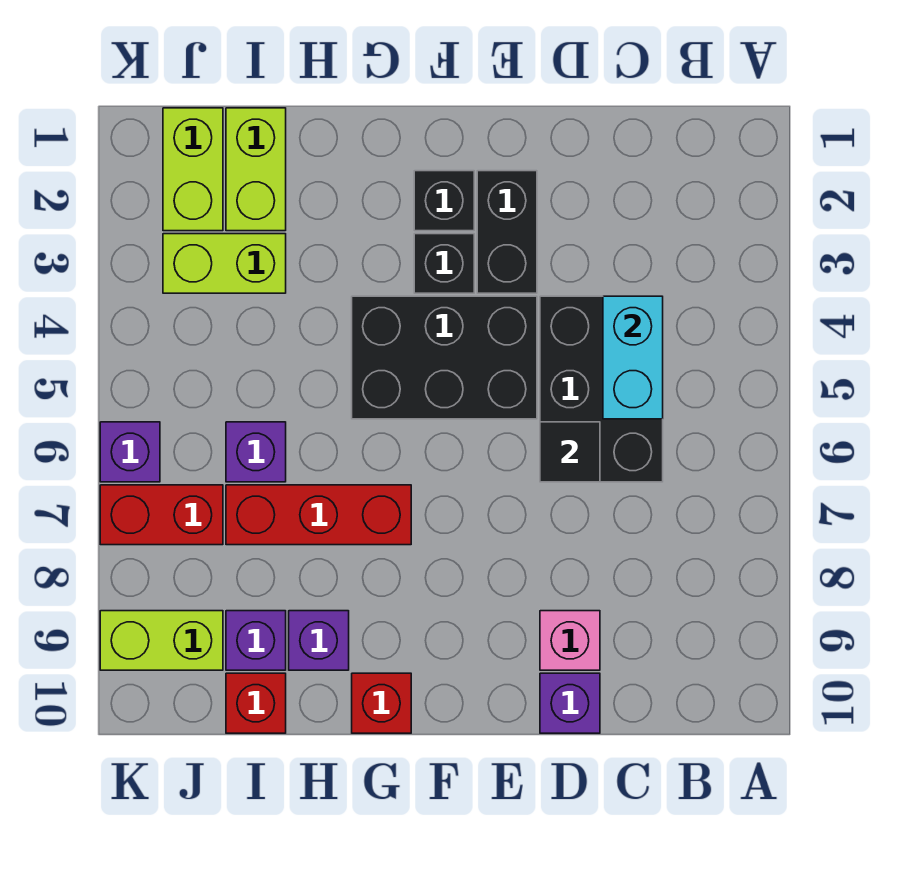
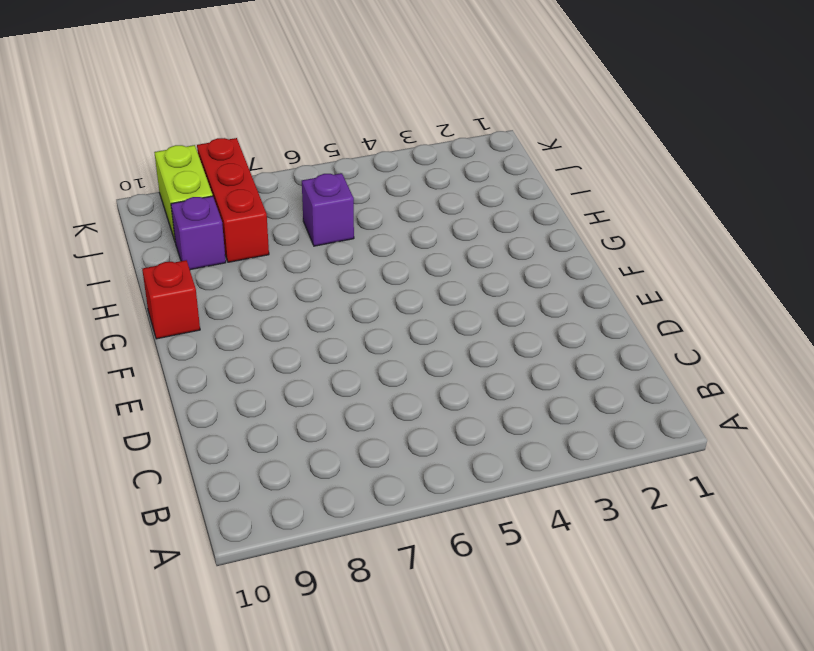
red 1x3 brick [197,138,269,262] -> red 1x3 brick moved to [226,485,411,545]
none -> black 2x3 brick [540,296,663,482]
none -> pink 1x1 brick [540,611,600,670]
none -> purple 1x1 brick [540,673,600,733]

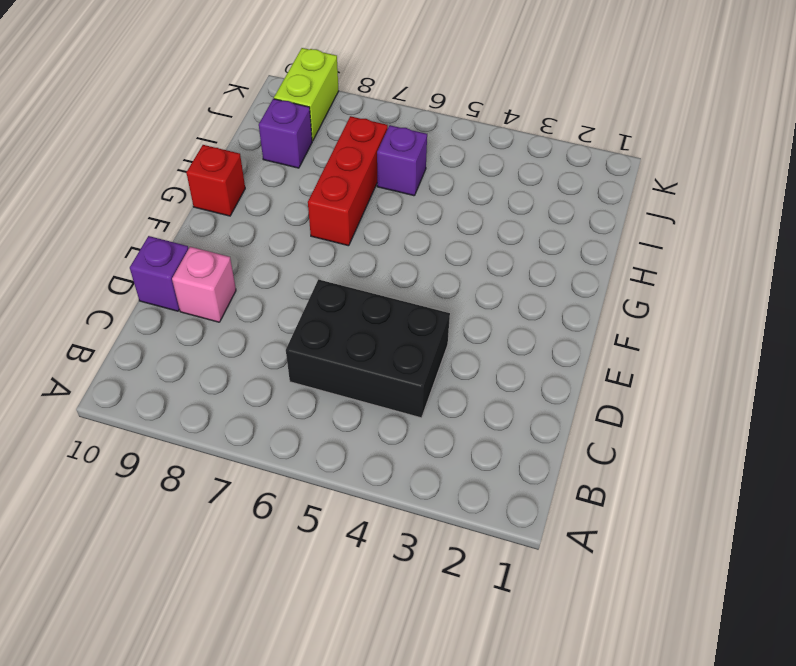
none -> black 1x2 brick [477,171,537,293]
none -> black 2x3 brick [352,296,537,419]
none -> black 1x1 brick [414,171,474,231]

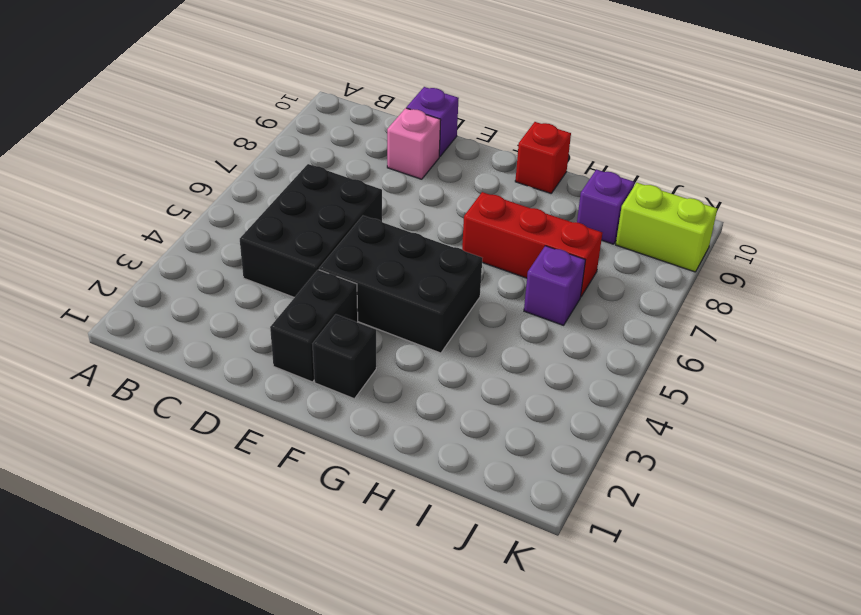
none -> black 1x1 brick [414,234,474,293]
none -> purple 1x1 brick [289,611,349,670]
none -> lime 1x2 brick [226,108,286,231]

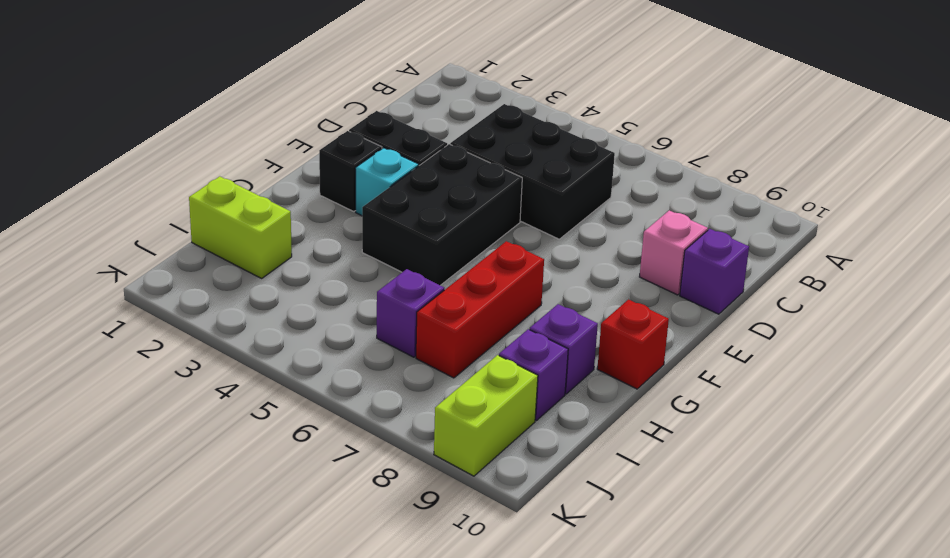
cyan 1x1 brick [355,148,419,216] -> black 1x1 brick [414,234,474,293]
none -> lime 1x2 brick [163,234,286,293]
none -> red 1x1 brick [226,673,286,733]
none -> lime 1x2 brick [163,108,223,231]

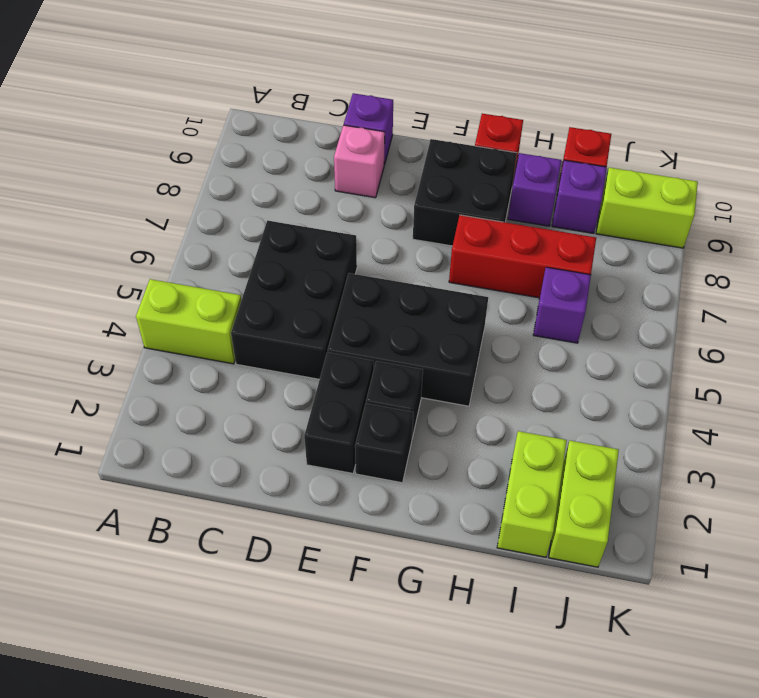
lime 1x2 brick [136,279,242,364] -> lime 1x2 brick moved to [163,234,286,293]
black 2x2 brick [413,139,517,246] -> none
none -> red 1x2 brick [100,485,223,545]
none -> purple 1x1 brick [100,422,160,482]
none -> cyan 1x2 brick [603,296,663,419]

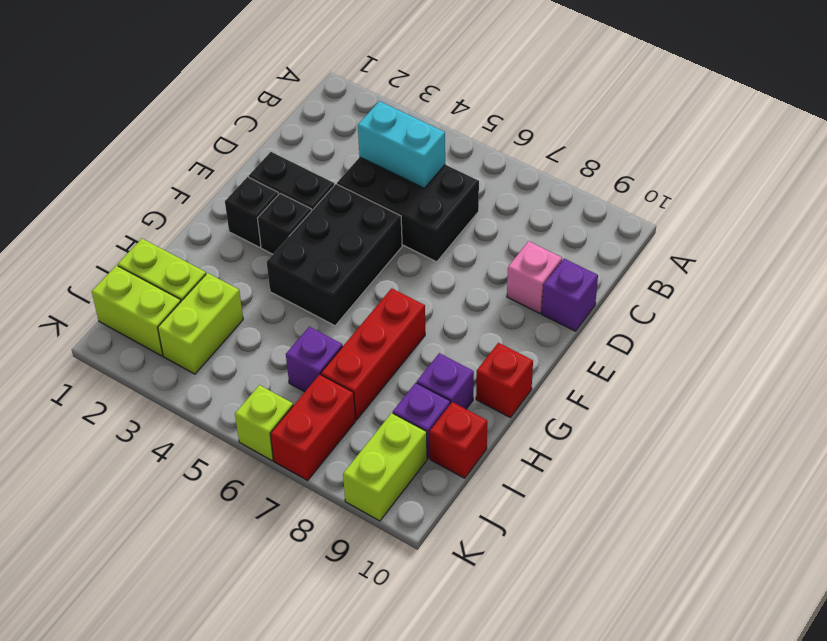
lime 1x1 brick [235,385,293,461] -> purple 1x1 brick [100,422,160,482]
none -> black 1x1 tile [540,422,600,482]

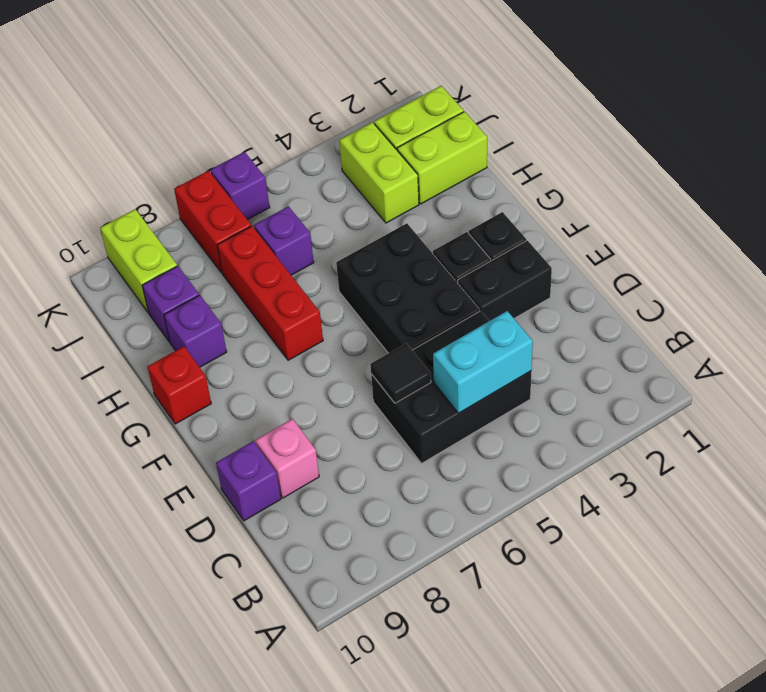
none -> red 1x1 brick [226,673,286,733]

